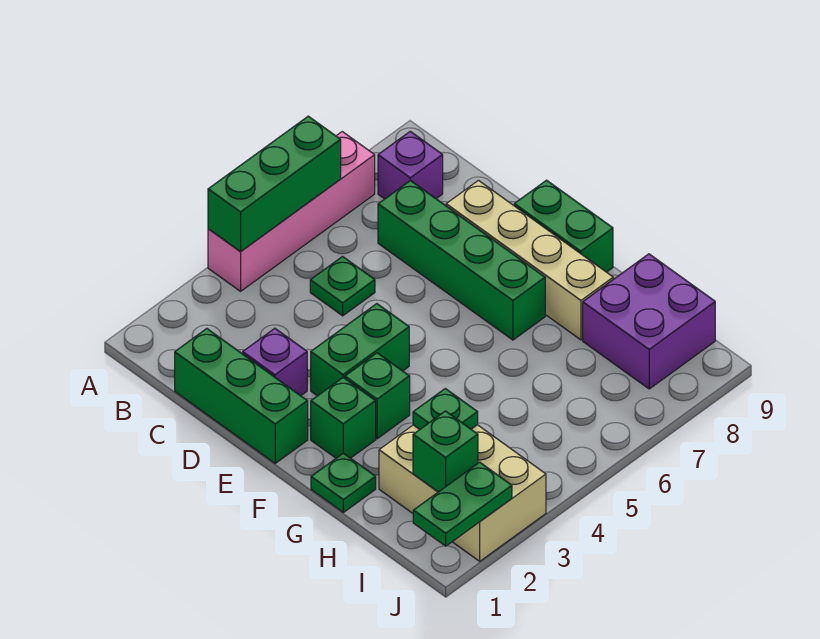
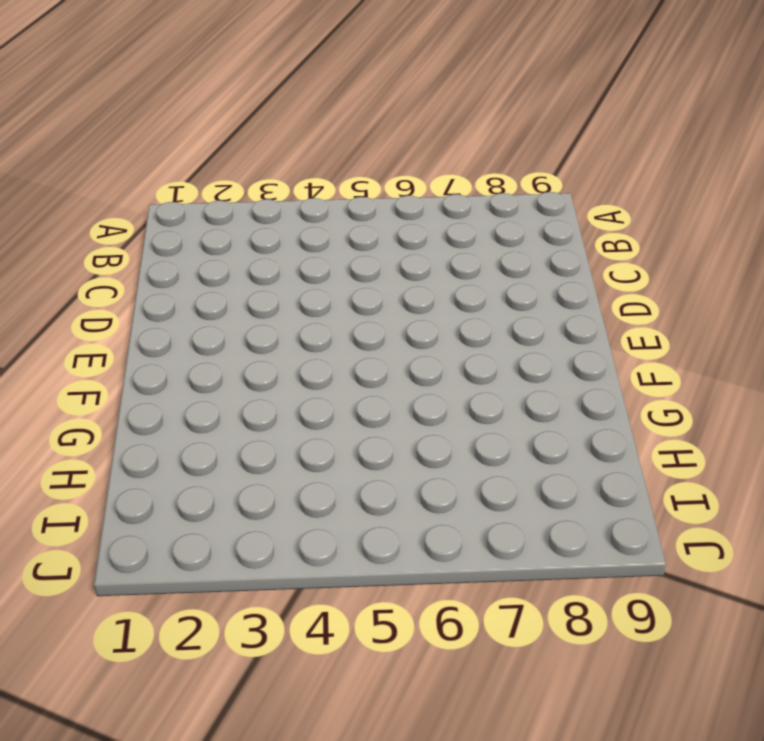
none -> pink 1x4 brick [208,132,375,291]
none -> purple 1x1 brick [378,131,443,199]
none -> green 1x3 brick [175,329,308,463]

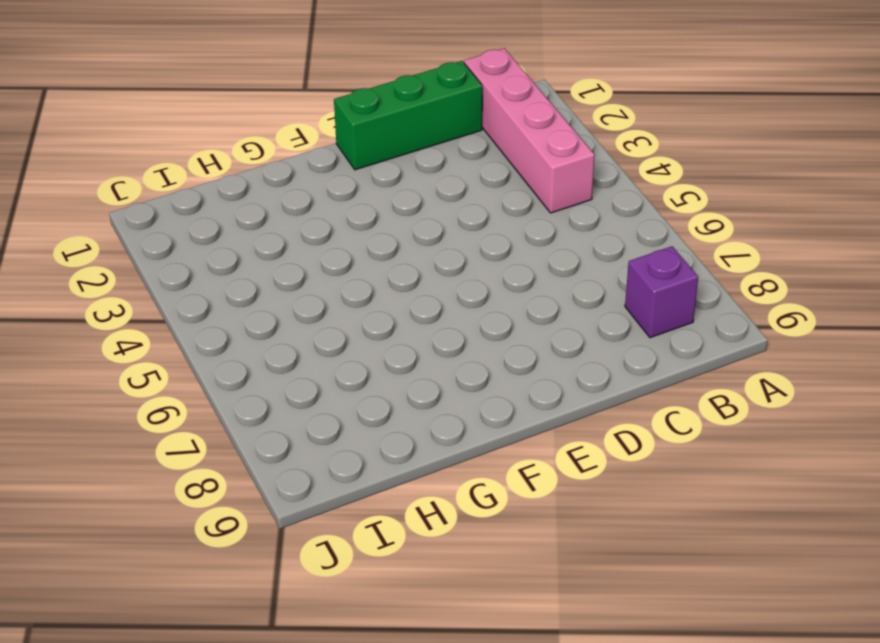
pink 1x4 brick [464,48,594,213] -> pink 1x4 brick moved to [208,132,375,291]
none -> green 1x1 plate [310,257,375,316]
none -> green 1x4 brick [378,180,545,340]
none -> purple 1x1 brick [243,328,307,396]

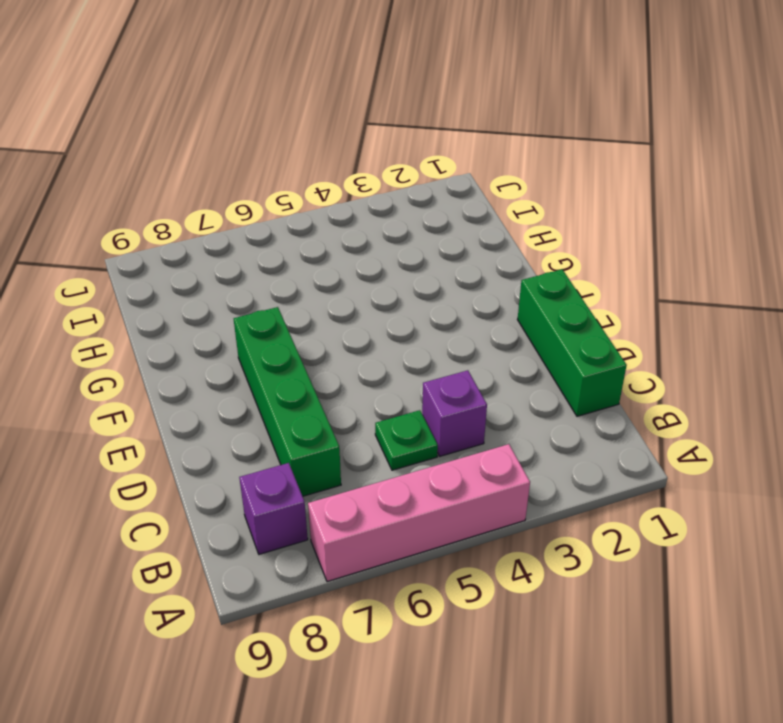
purple 1x1 brick [422,370,487,456] -> purple 1x1 brick moved to [243,328,307,396]
none -> tan 1x4 brick [446,180,613,340]
none -> green 1x2 brick [311,304,409,396]
none -> green 1x2 brick [514,180,613,272]

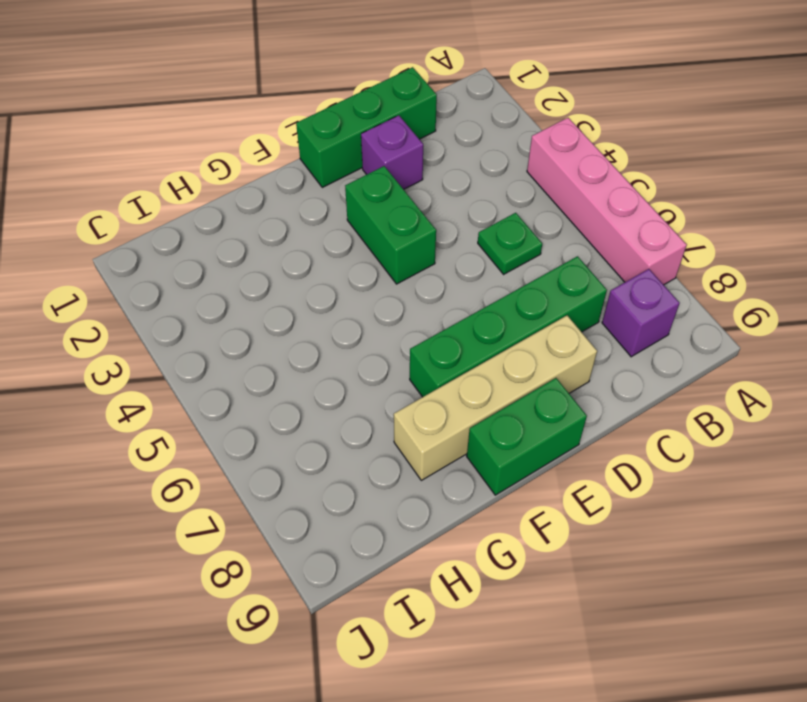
none -> green 1x1 brick [311,378,376,458]
none -> green 1x1 brick [345,353,410,439]
none -> green 1x1 plate [311,453,376,512]

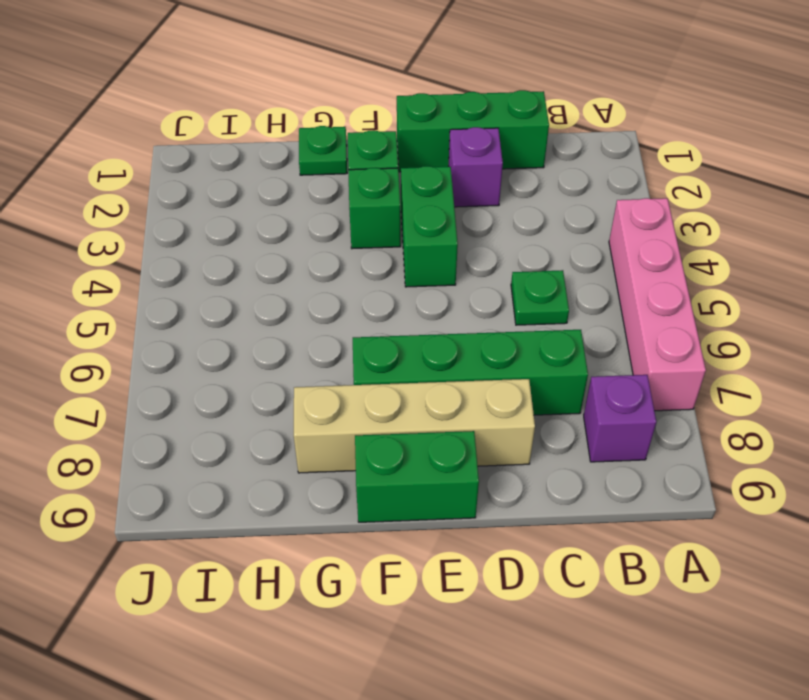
none -> tan 2x3 brick [379,425,546,561]
none -> purple 2x2 brick [583,254,715,389]
none -> green 1x3 brick [208,116,341,251]

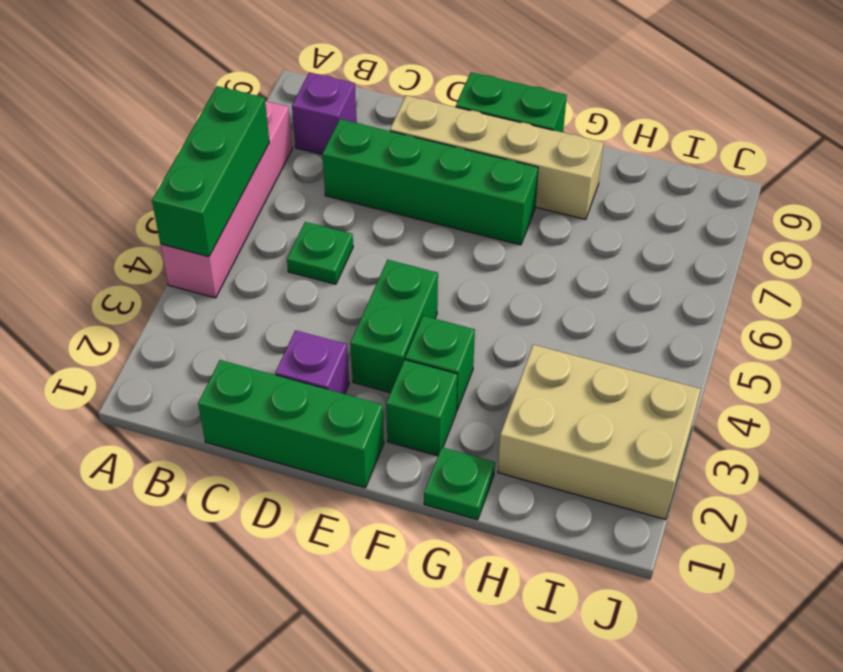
none -> purple 2x2 brick [583,254,715,389]
none -> green 1x1 plate [413,388,478,429]
none -> green 1x1 brick [413,411,478,492]

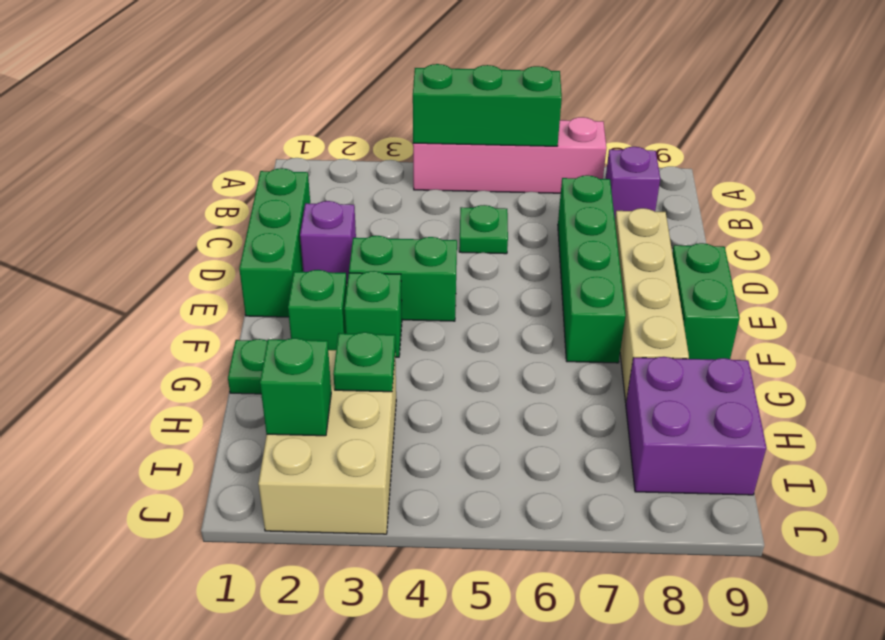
none -> green 1x2 plate [413,462,512,546]

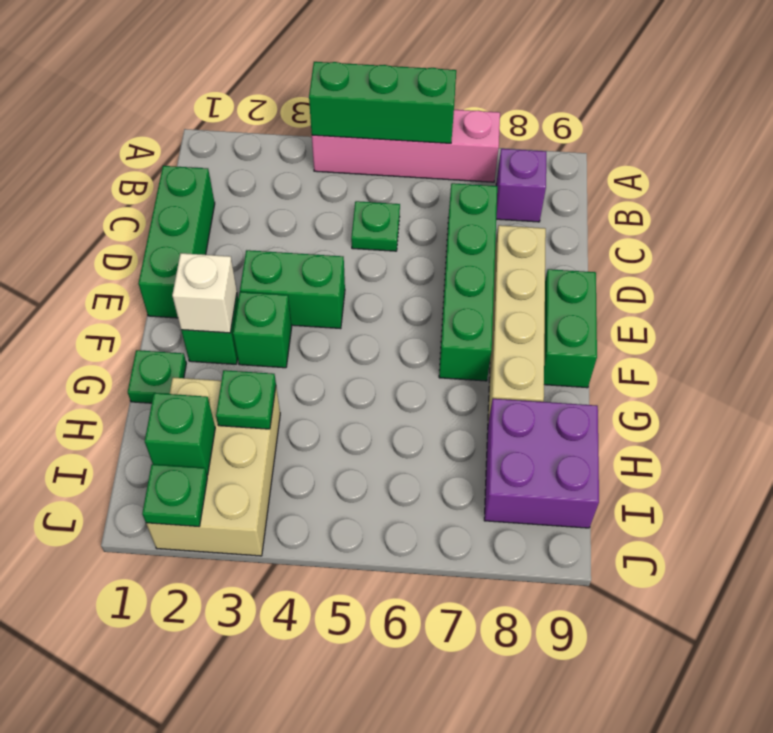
white 1x1 brick [172,253,237,333] -> none
green 1x1 plate [142,464,207,527] -> green 1x2 plate [413,462,512,546]
none -> purple 1x1 brick [243,328,307,396]

